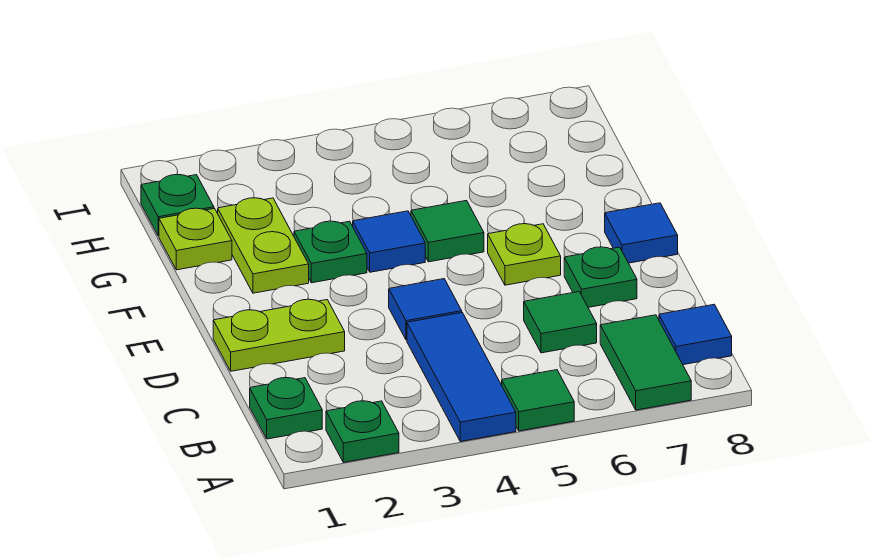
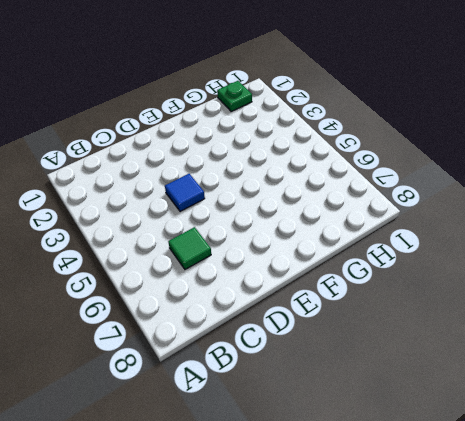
none -> green 1x1 plate [326,401,399,462]
none -> blue 1x3 tile [407,313,516,442]
none -> green 1x1 tile [502,370,574,431]

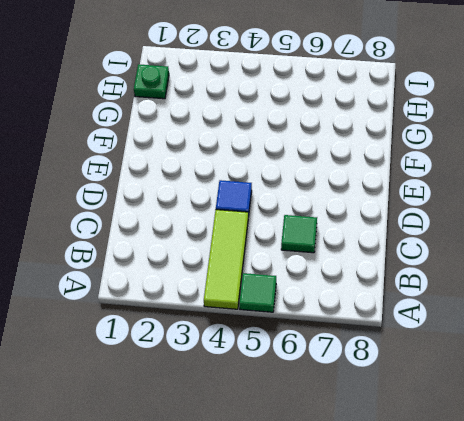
lime 1x3 tile [204,210,248,309] -> blue 1x3 tile [407,313,516,442]
none -> green 1x1 plate [326,401,399,462]
none -> green 1x2 tile [600,315,691,410]
none -> green 1x1 plate [250,378,322,439]

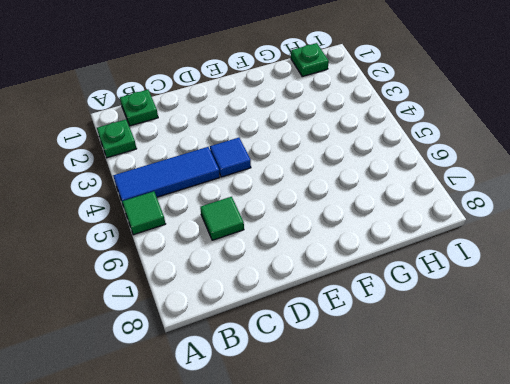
none -> green 1x2 tile [600,315,691,410]
none -> blue 1x1 tile [659,305,732,365]
none -> lime 1x2 plate [213,299,345,371]

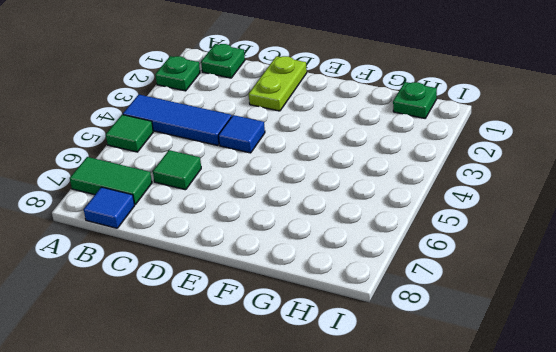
none -> green 1x1 plate [564,247,637,307]
none -> lime 1x1 plate [488,224,561,285]
none -> blue 1x1 tile [605,203,678,263]

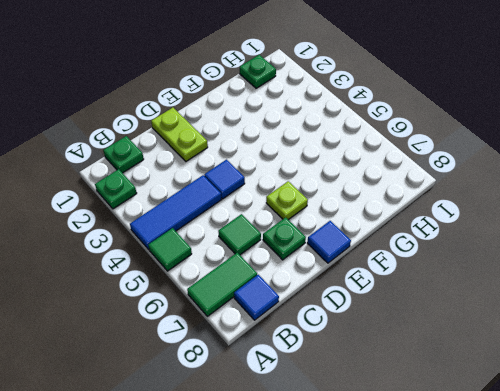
none -> lime 1x2 plate [218,198,309,293]
none -> green 1x1 plate [294,221,367,283]
none -> blue 1x1 tile [353,211,425,272]

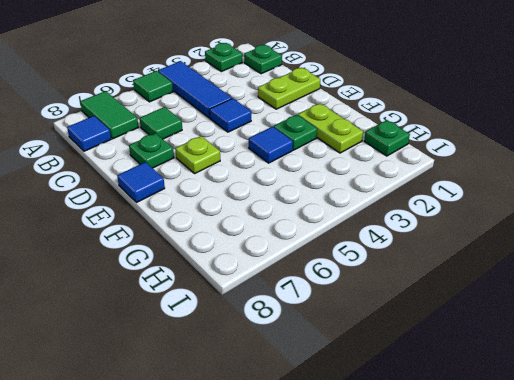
none -> green 1x1 tile [411,201,484,262]
none -> lime 1x1 plate [159,208,232,270]

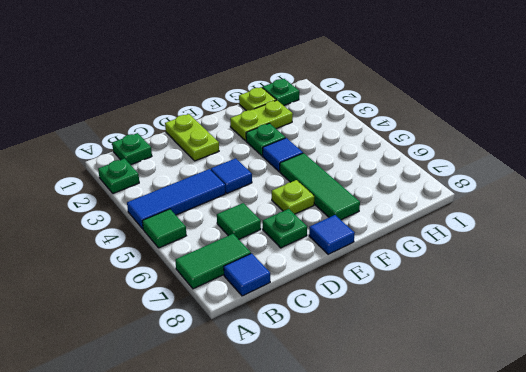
green 1x3 tile [280,153,360,220] -> green 1x1 tile [411,201,484,262]

